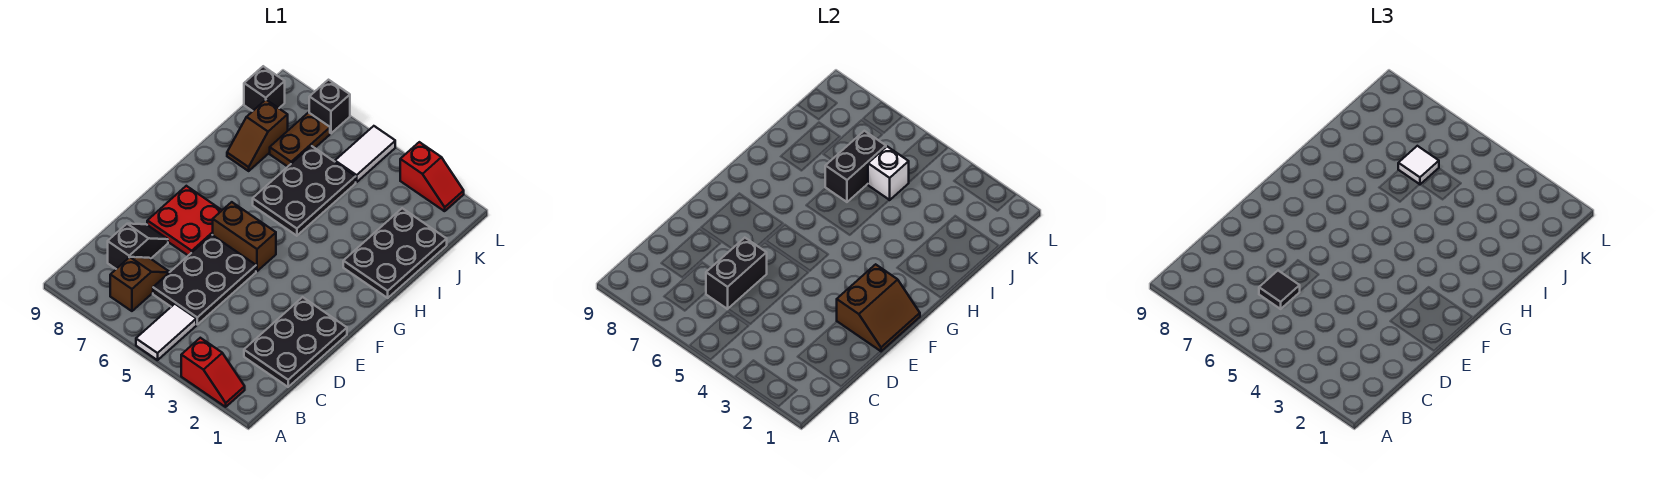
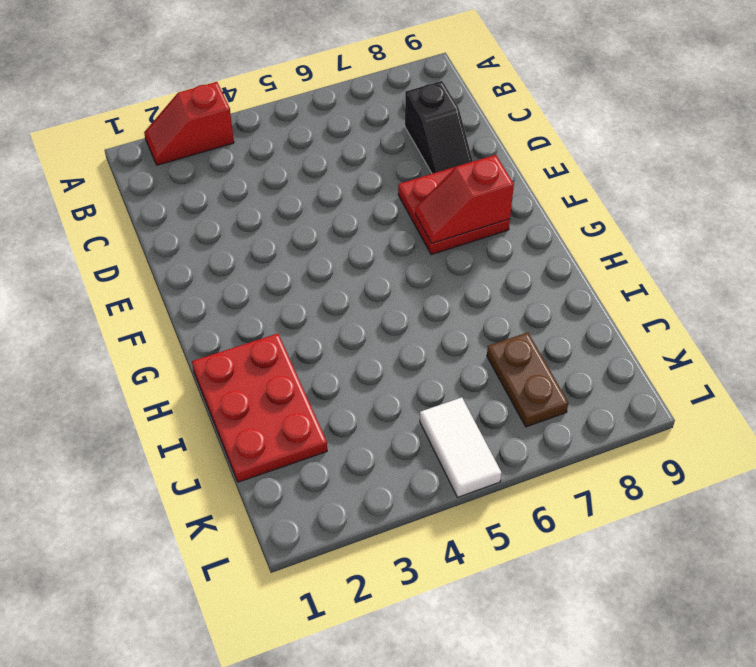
red 1x2 slope [415,155,514,243] -> red 1x2 slope moved to [400,142,464,211]
red 2x3 plate [192,333,327,482] -> black 2x3 plate [343,208,447,298]
none -> white 1x2 tile [136,304,196,360]
none -> brown 1x2 slope [110,257,169,311]
none -> black 2x3 plate [244,297,347,387]

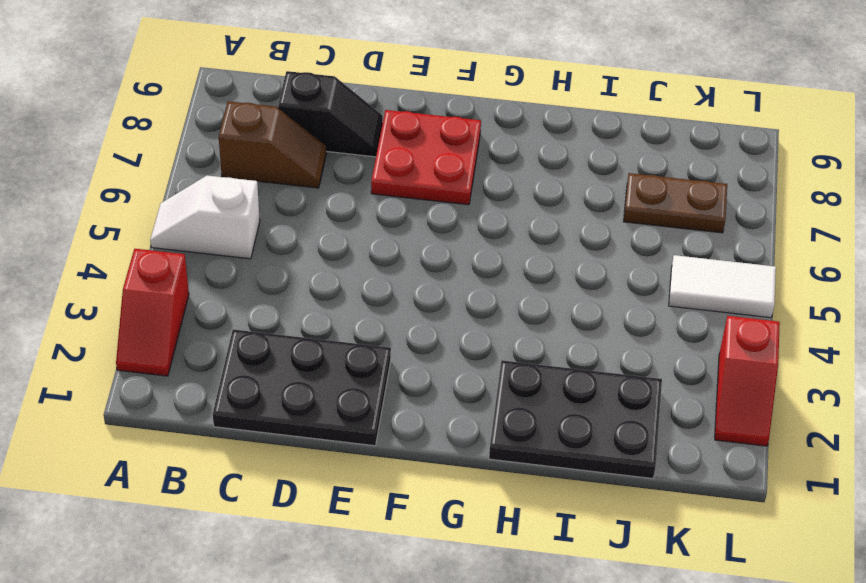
white 1x2 slope [150,175,260,259] -> white 1x2 tile [136,304,196,360]
none -> black 2x3 plate [153,235,256,324]
none -> brown 1x2 brick [213,202,276,271]
none -> black 2x3 plate [253,146,356,236]

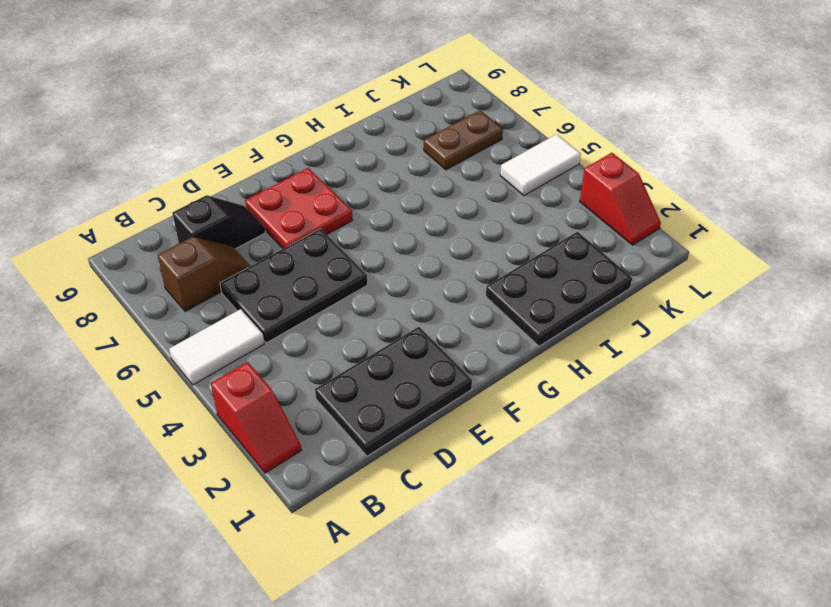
none -> brown 1x2 brick [213,202,276,271]
none -> black 2x3 plate [253,146,356,236]
none -> brown 1x2 slope [227,100,288,171]

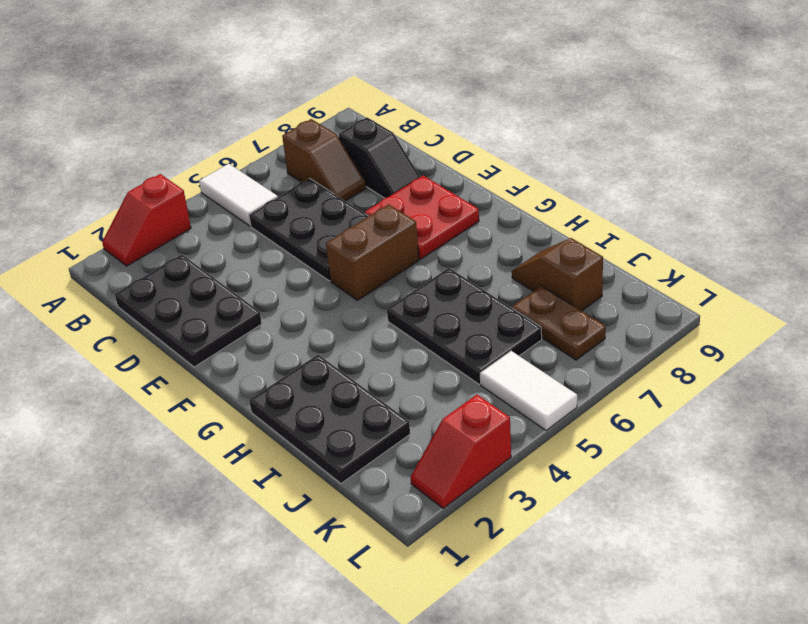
none -> black 1x1 brick [244,66,285,111]
none -> black 1x1 brick [309,80,350,133]
none -> black 1x2 brick [706,238,767,309]

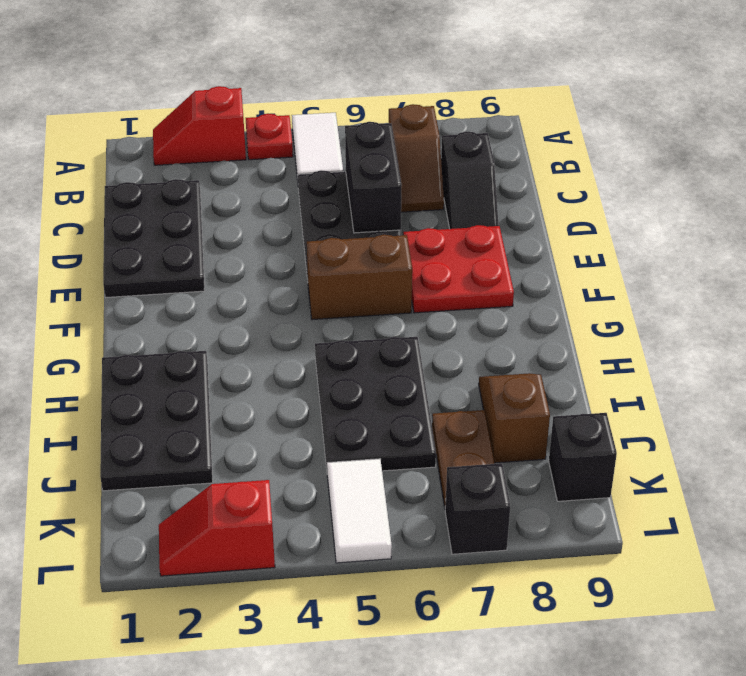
red 1x1 plate [246,114,293,160] -> none
none -> brown 2x2 slope [837,264,920,351]
none -> black 1x2 brick [825,131,886,202]
none -> white 1x1 brick [868,147,909,200]

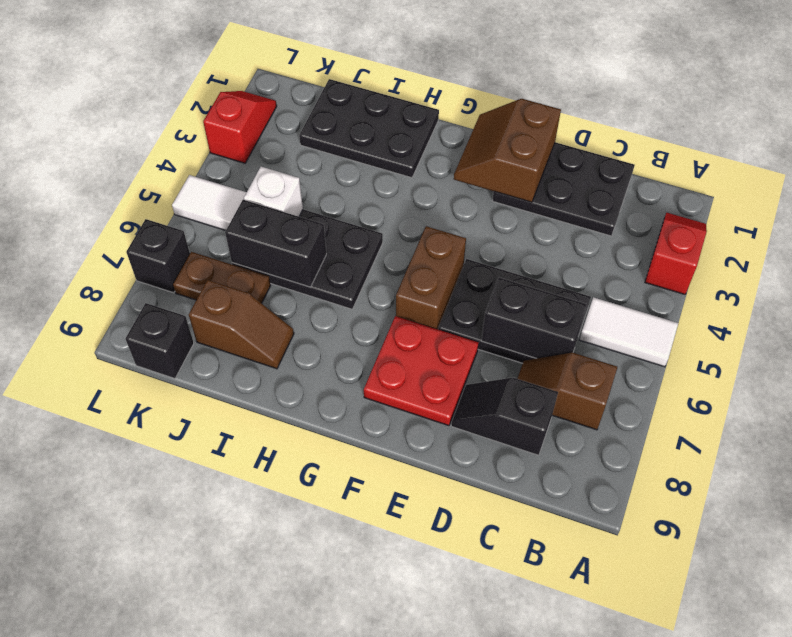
brown 2x2 slope [454,99,561,202] -> brown 2x2 slope turned to [837,264,920,351]
none -> black 1x1 tile [1259,271,1300,309]
none -> white 1x1 tile [1398,146,1439,185]

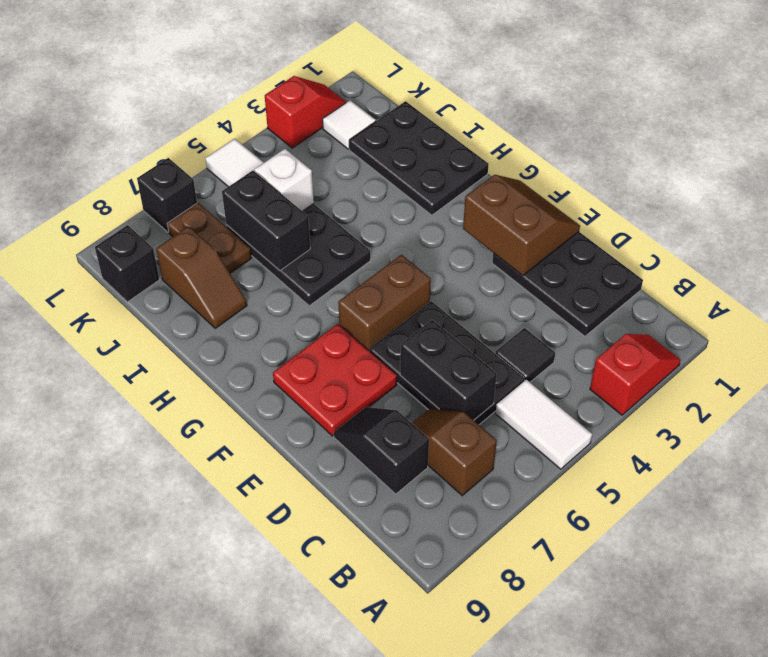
black 1x1 tile [495,328,555,382] -> black 1x1 tile moved to [1259,271,1300,309]
white 1x1 tile [323,100,376,149] -> white 1x1 tile moved to [1398,146,1439,185]

